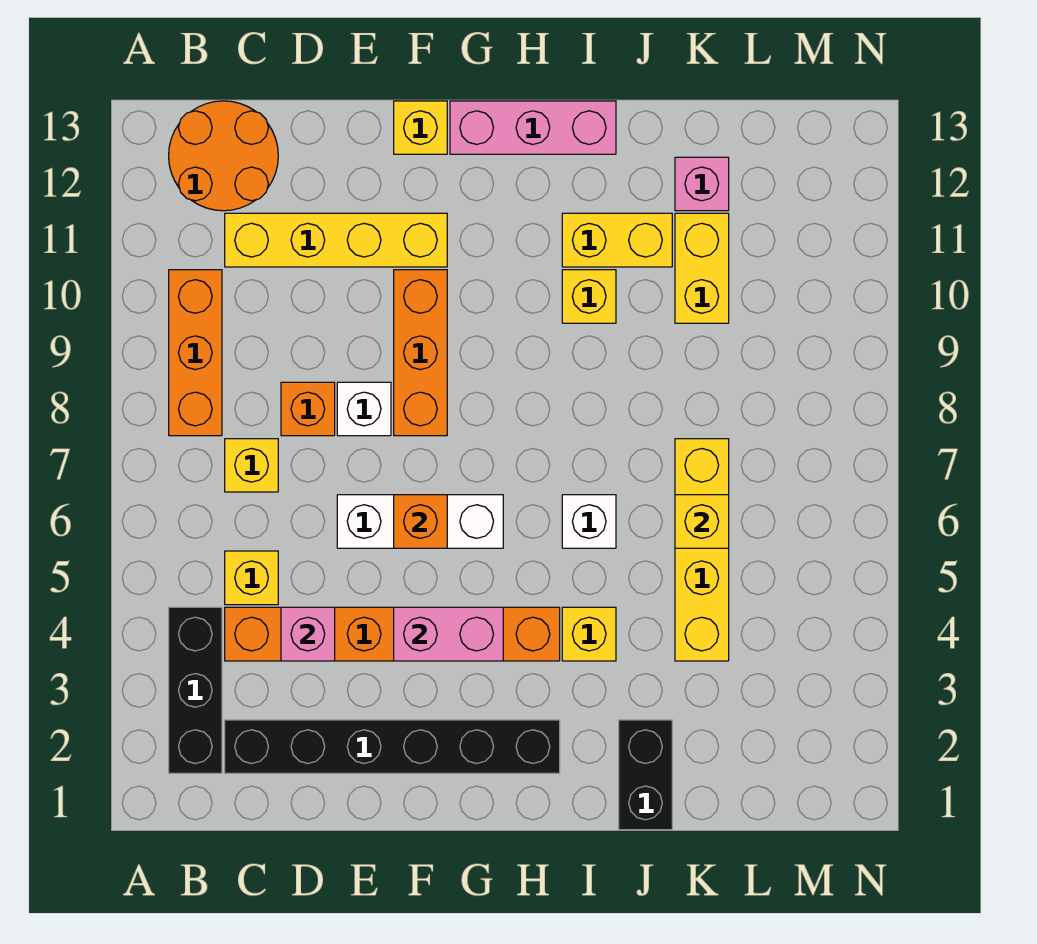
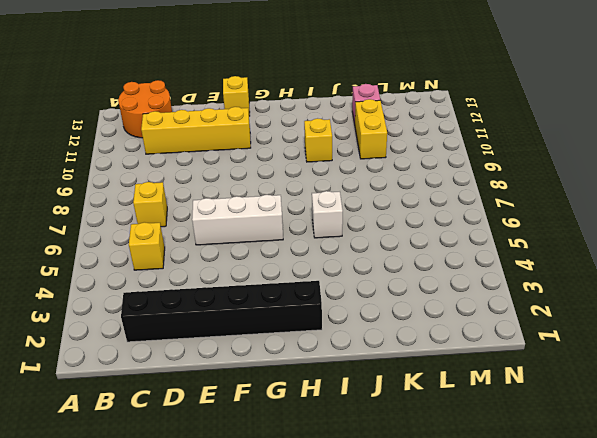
none -> black 1x3 brick [169,607,222,773]
none -> orange 1x3 brick [169,270,222,436]
none -> orange 1x6 brick [225,607,560,661]

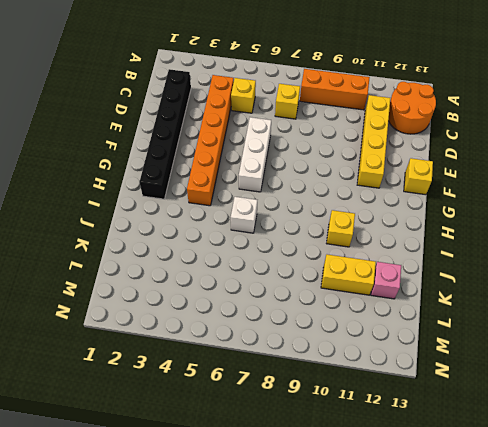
none -> black 1x3 brick [169,607,222,773]
none -> orange 1x1 brick [281,382,335,436]
none -> white 1x1 brick [337,382,391,436]

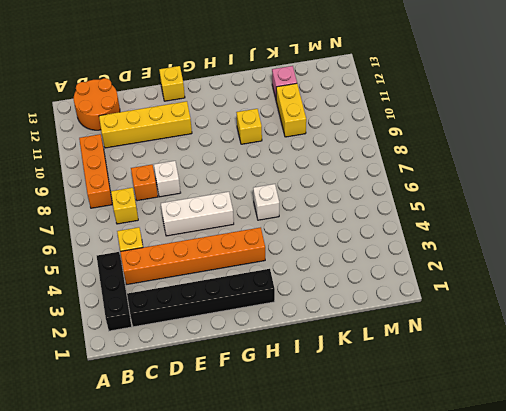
none -> orange 1x3 brick [394,270,447,436]
none -> pink 1x3 brick [450,101,616,154]
none -> yellow 1x1 brick [562,607,616,661]

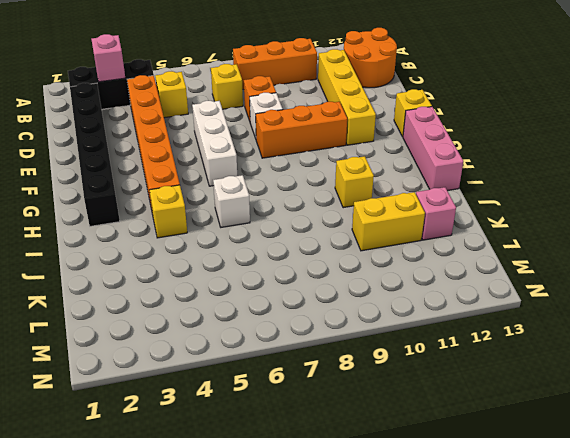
pink 1x1 brick [91,34,125,82] -> pink 1x1 brick moved to [281,607,335,661]
none -> yellow 1x2 brick [562,213,672,267]
none -> black 1x2 brick [619,720,672,830]
none -> yellow 1x4 brick [675,439,729,661]

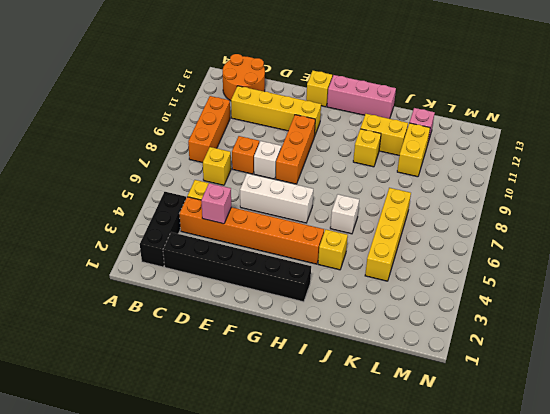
none -> black 1x2 brick [619,720,672,830]
none -> pink 1x2 brick [394,607,503,661]
none -> orange 1x1 brick [394,495,447,548]

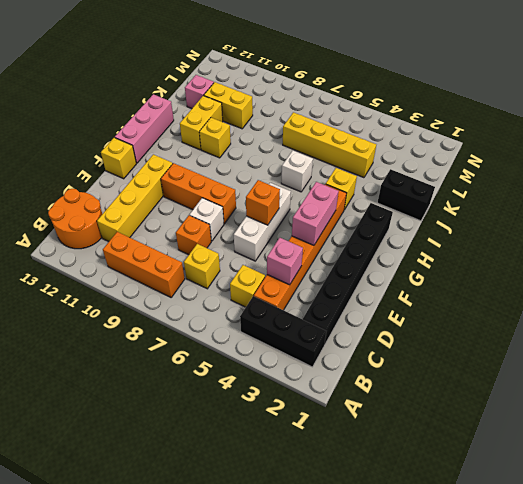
none -> yellow 1x1 brick [675,495,729,548]

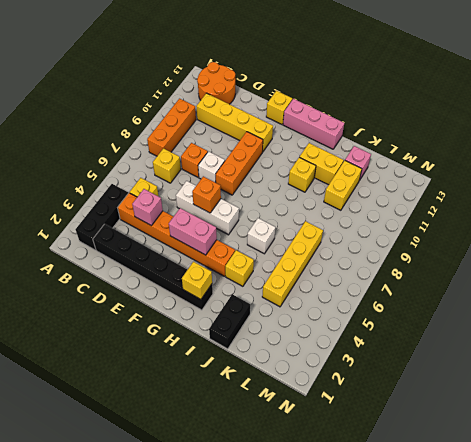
yellow 1x1 brick [182,262,212,299] -> yellow 1x1 brick moved to [675,495,729,548]

